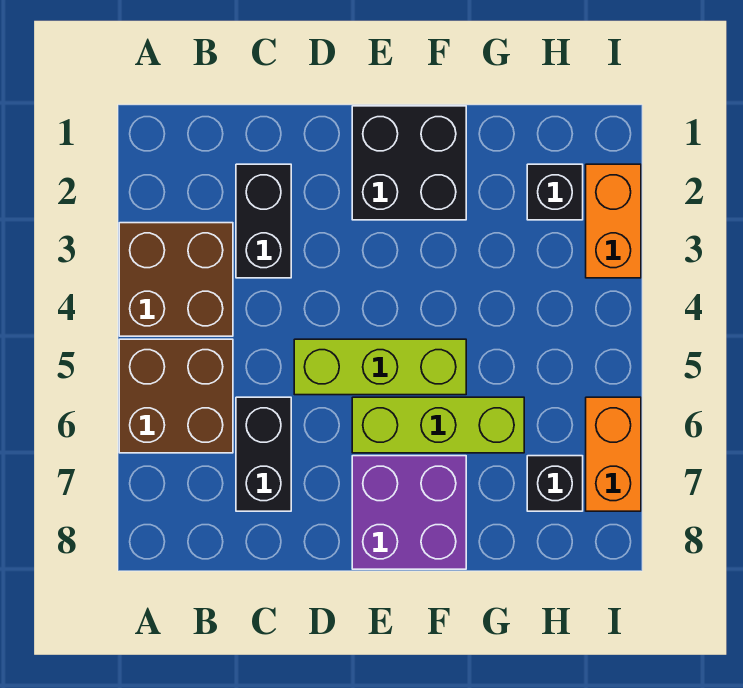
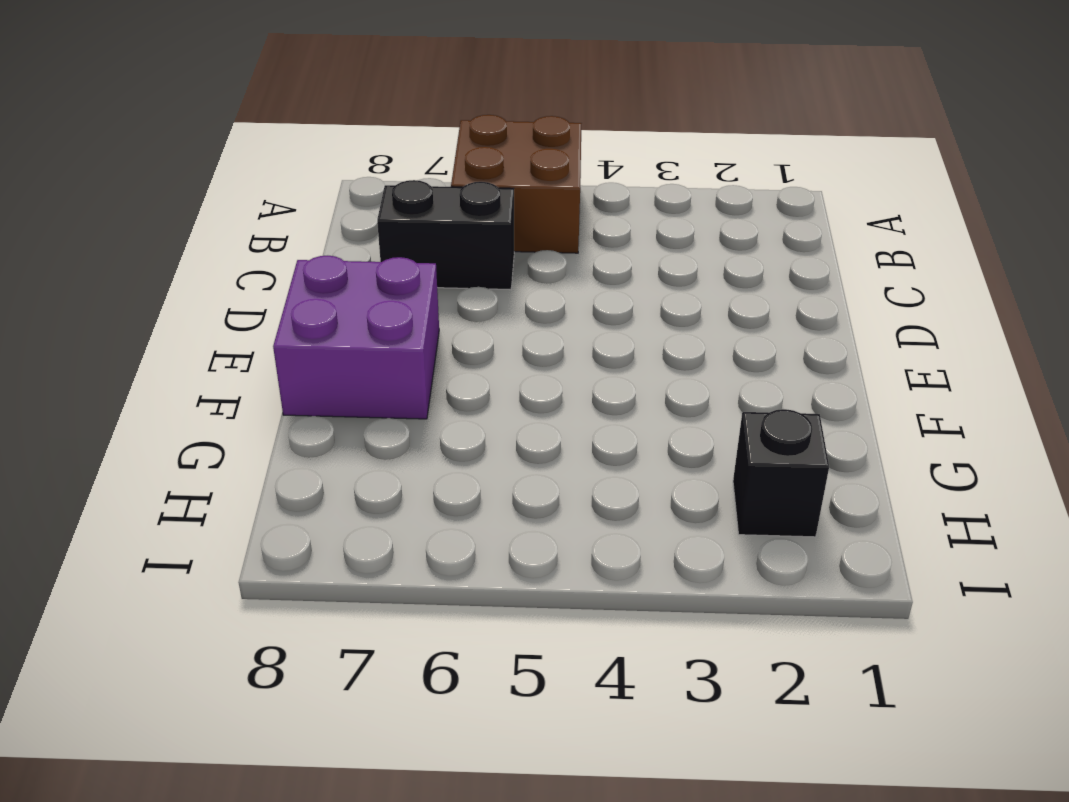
none -> brown 2x2 brick [119,223,233,336]
none -> black 1x2 brick [236,164,291,278]
none -> lime 1x3 brick [294,339,466,395]

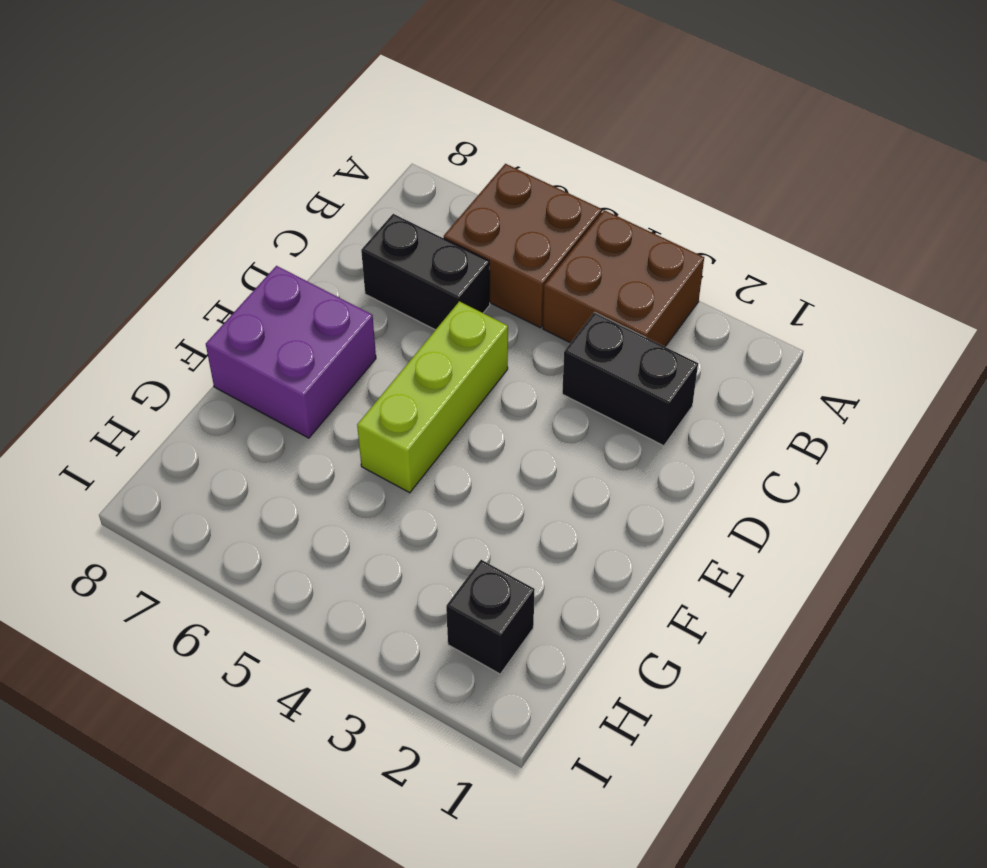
none -> black 2x2 brick [352,106,466,220]
none -> lime 1x3 brick [352,397,524,453]
none -> black 1x1 brick [527,456,583,511]

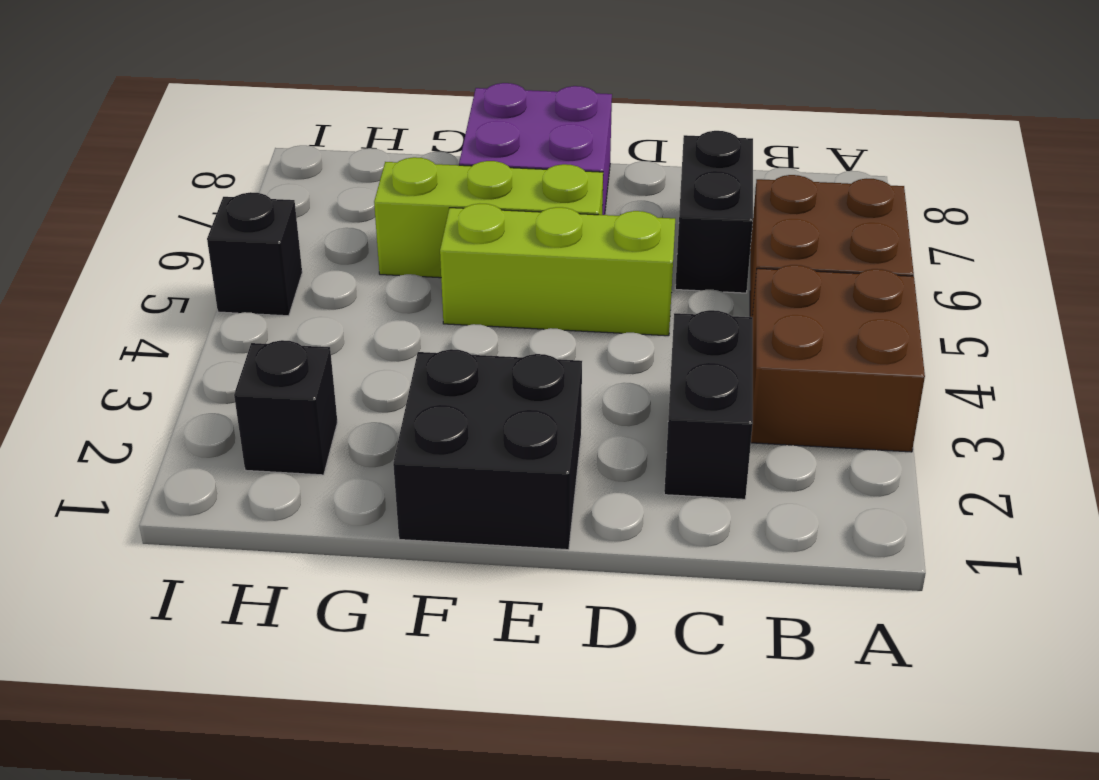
black 1x1 brick [207,192,302,316] -> black 1x1 brick moved to [527,456,583,511]
none -> orange 1x2 brick [586,164,641,278]
none -> orange 1x2 brick [586,397,641,511]

